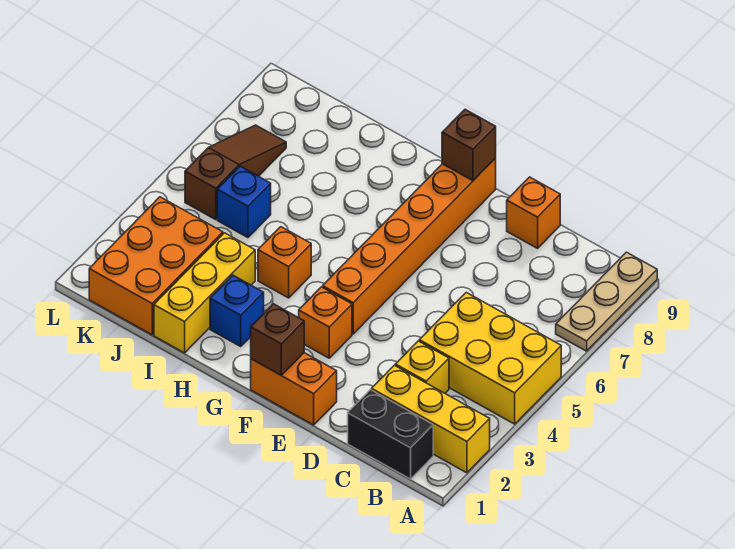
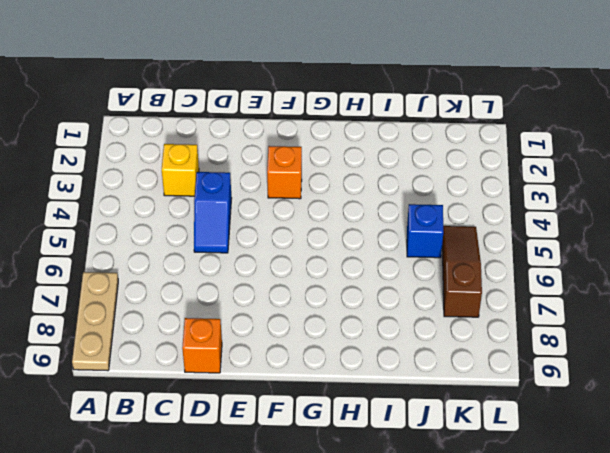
blue 1x2 slope [194,172,232,253] -> none
brown 1x3 slope [442,226,482,317] -> brown 1x3 slope turned to [185,125,286,219]
none -> yellow 1x3 brick [372,365,490,473]
none -> yellow 2x3 brick [419,292,561,424]
none -> black 1x2 brick [348,390,433,479]

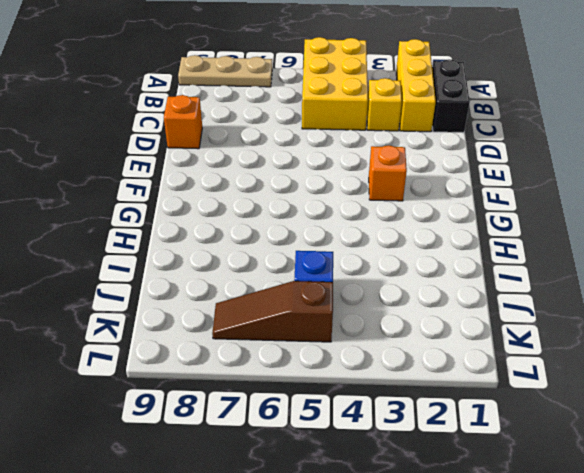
none -> orange 1x2 brick [251,353,337,425]
none -> orange 1x6 brick [323,158,496,334]
none -> blue 1x1 brick [210,275,264,346]

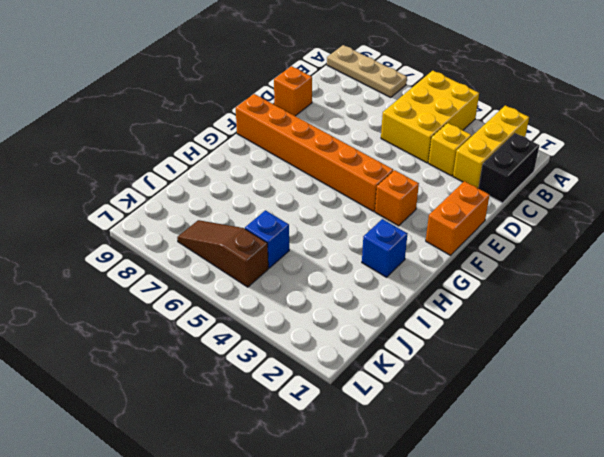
none -> orange 1x1 brick [258,227,311,298]
none -> yellow 1x3 brick [154,233,255,353]
none -> orange 2x3 brick [89,197,223,335]

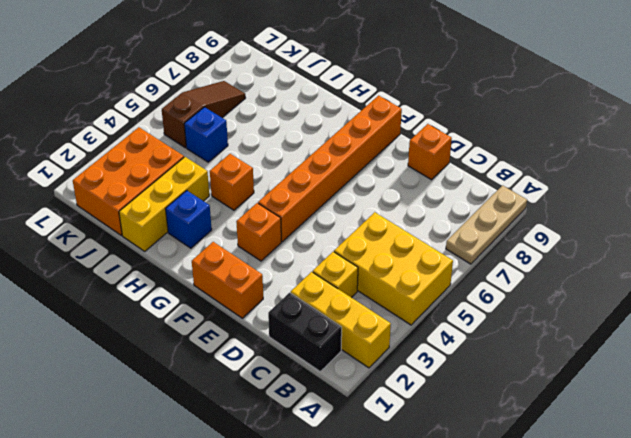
none -> brown 1x1 brick [251,304,304,375]
none -> brown 1x1 brick [442,109,496,181]

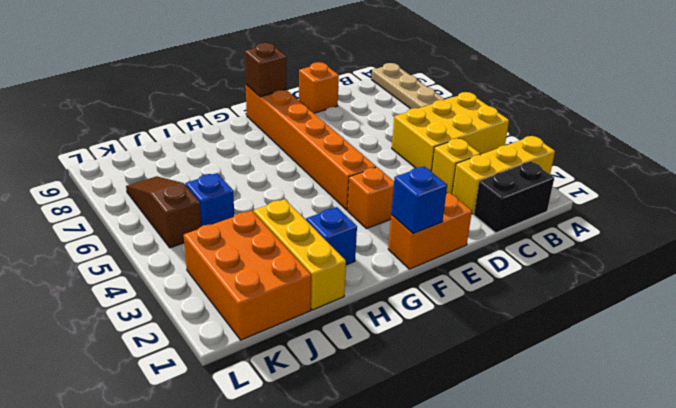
blue 1x1 brick [391,167,447,234] -> brown 1x1 brick [251,304,304,375]
none -> orange 1x1 brick [258,227,311,298]

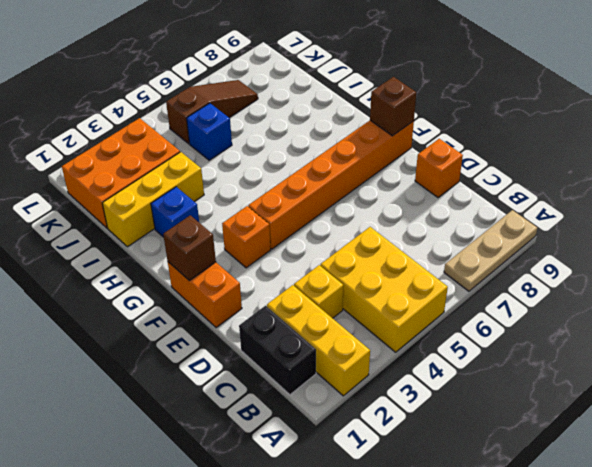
none -> orange 1x1 brick [258,227,311,298]

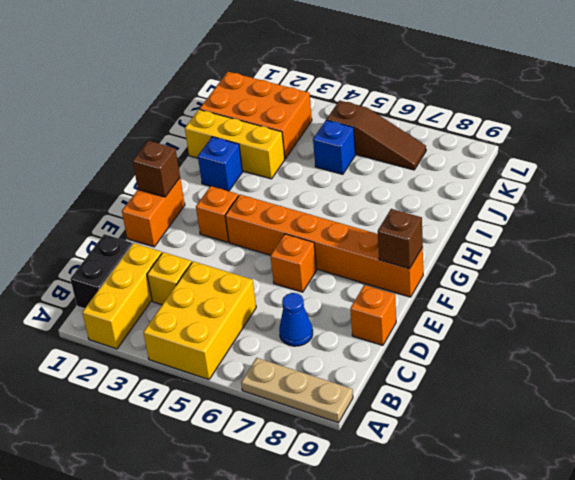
blue 1x1 cone [279,293,313,346] -> none
orange 1x1 brick [270,234,317,292] -> orange 1x1 brick moved to [258,227,311,298]

